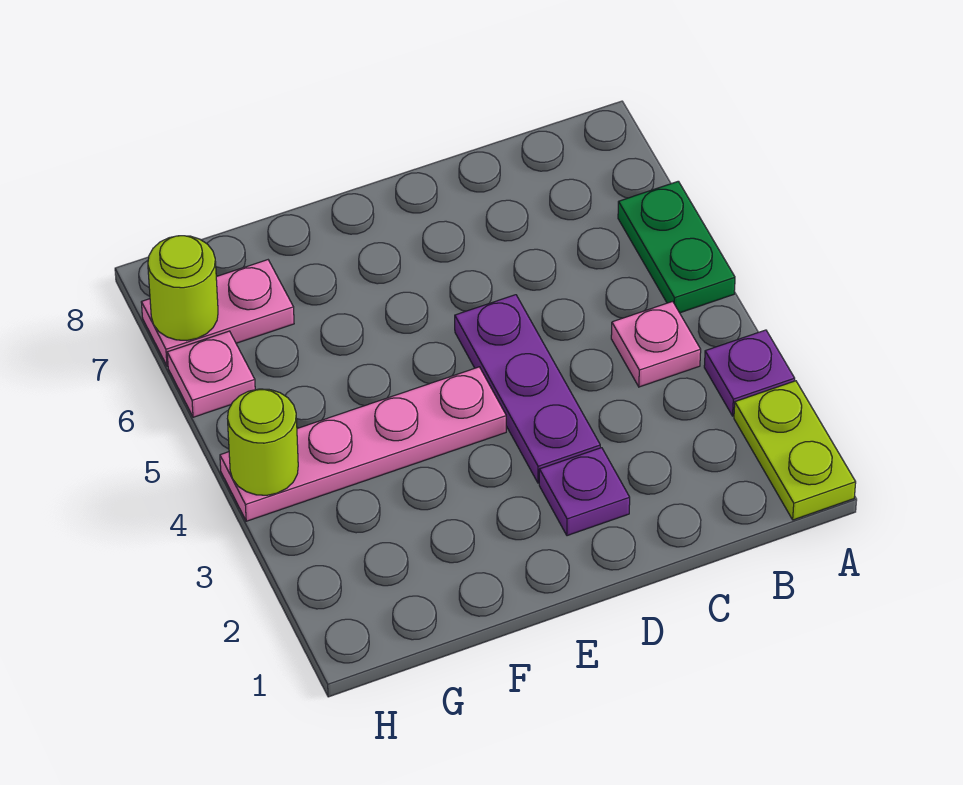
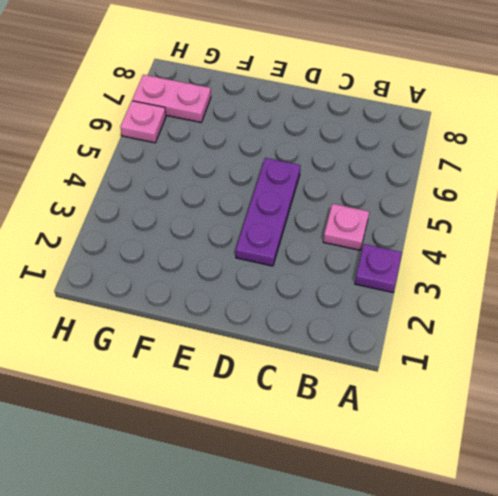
none -> lime 1x2 plate [734,381,856,520]
none -> green 1x2 plate [618,181,735,313]

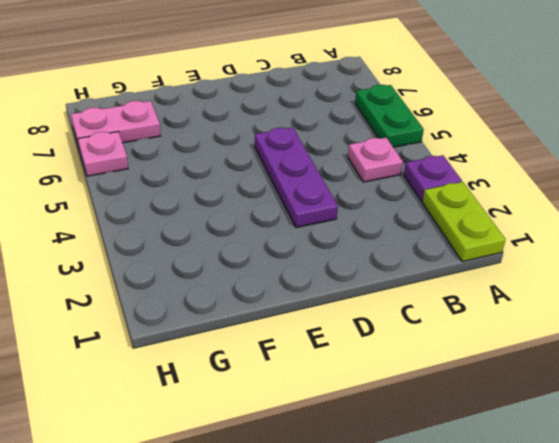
none -> purple 1x1 plate [539,448,630,536]
none -> pink 1x4 plate [220,367,506,521]

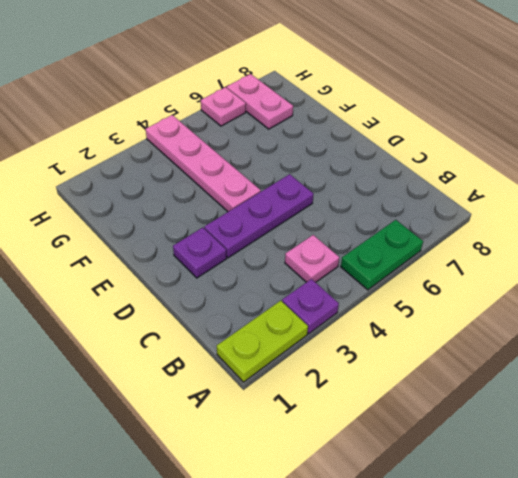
none -> lime 1x1 round brick [227,389,298,495]
none -> lime 1x1 round brick [148,236,218,341]

